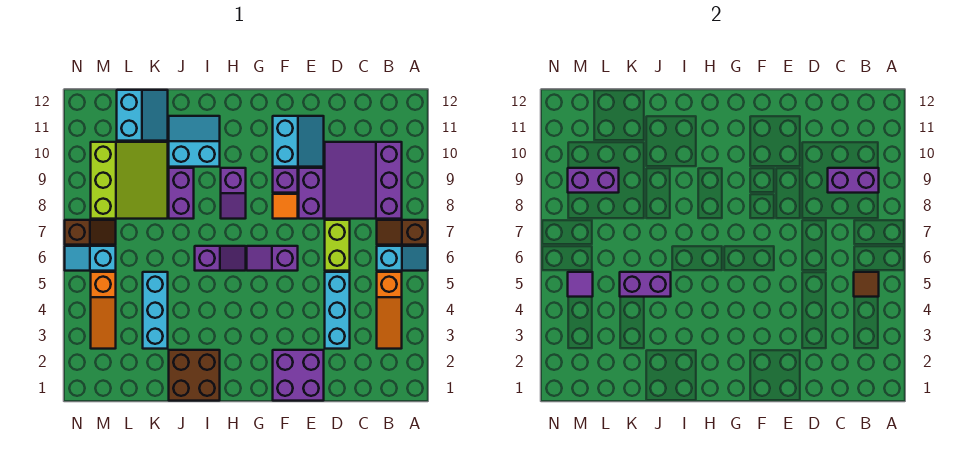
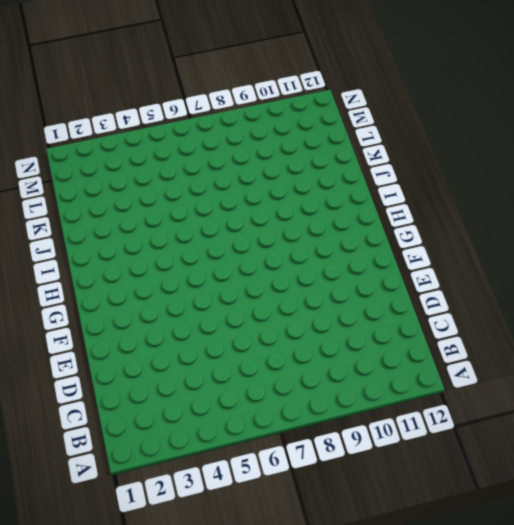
none -> cyan 1x2 slope [377,246,428,271]
none -> brown 1x2 slope [377,220,428,245]
none -> orange 1x3 slope [377,272,402,349]

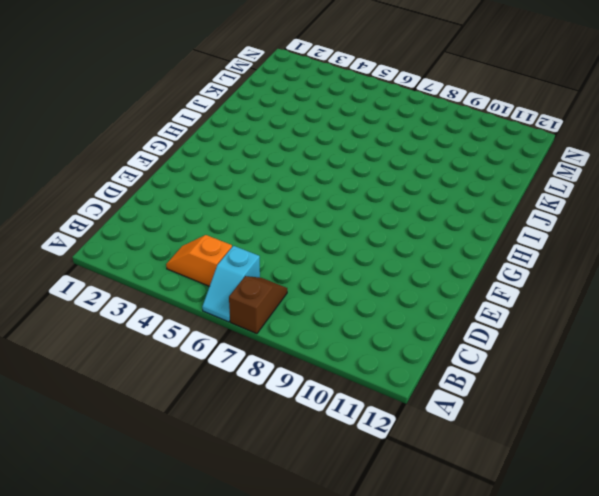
orange 1x2 slope [166,235,232,286] -> orange 1x3 slope [377,272,402,349]
none -> purple 3x3 slope [325,142,402,219]
none -> cyan 1x3 brick [325,272,350,349]
none -> lime 1x2 brick [325,220,350,271]

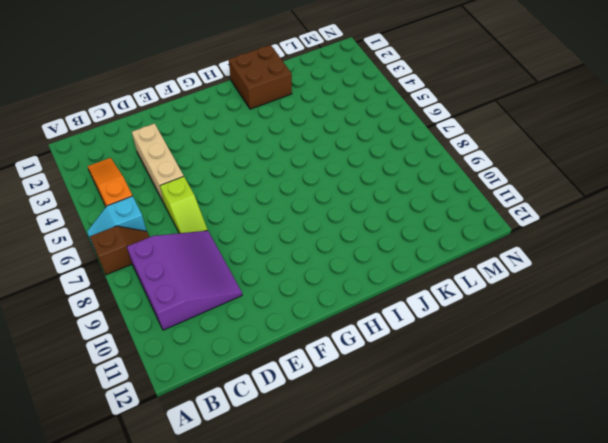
tan 1x3 brick [132,124,184,203] -> cyan 1x3 brick [325,272,350,349]
lime 1x2 slope [160,176,208,233] -> lime 1x2 brick [325,220,350,271]
none -> purple 2x2 brick [273,350,324,401]
none -> purple 1x2 brick [299,168,324,219]
none -> cyan 2x2 slope [273,116,324,167]

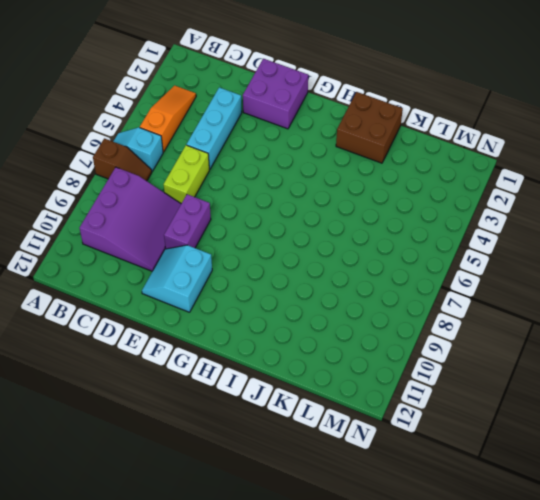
none -> purple 1x2 slope [247,246,298,271]
none -> orange 1x1 tile [273,194,298,219]
none -> purple 1x1 brick [273,168,298,193]

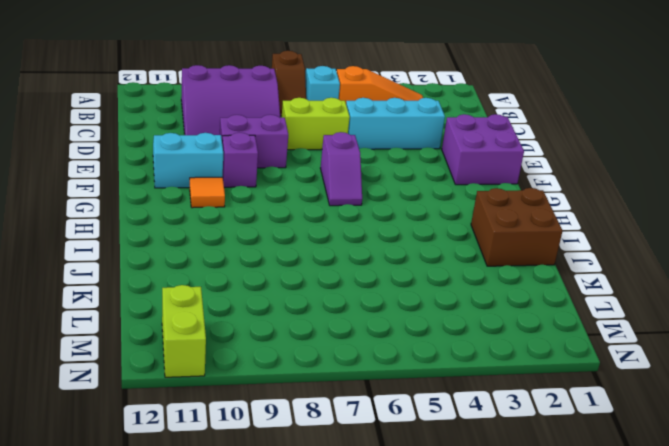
orange 1x1 tile [190,177,225,208] -> orange 1x1 tile moved to [273,194,298,219]
lime 1x2 brick [162,285,206,377] -> none
none -> purple 1x2 slope [195,246,246,271]
none -> purple 1x2 slope [221,168,246,219]
none -> cyan 2x2 slope [169,116,220,167]

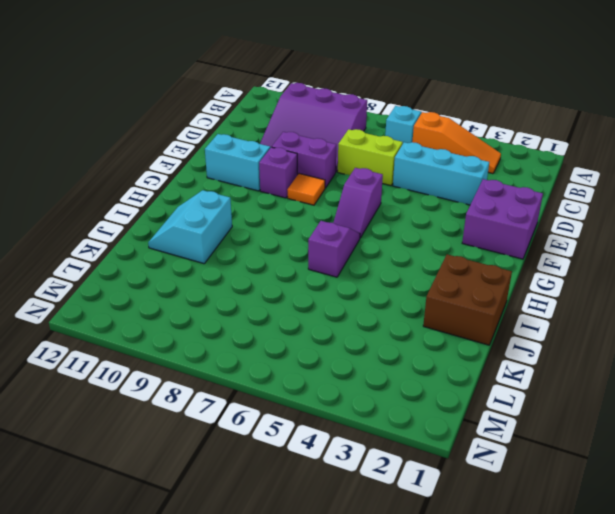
none -> brown 1x2 slope [377,220,428,245]
none -> purple 1x2 slope [221,168,246,219]
none -> purple 1x2 brick [169,168,194,219]

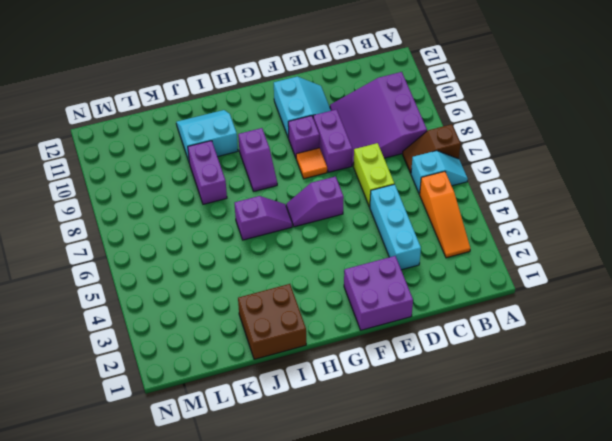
none -> cyan 1x3 brick [143,272,168,349]
none -> lime 3x3 slope [91,142,168,219]
none -> cyan 2x2 slope [117,90,168,141]

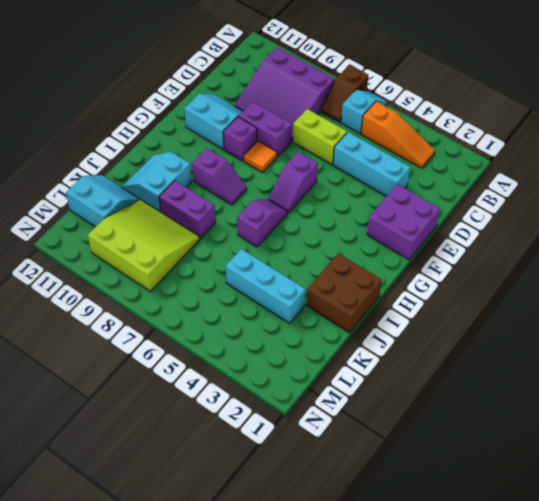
none -> orange 1x3 slope [91,272,116,349]
none -> cyan 1x2 slope [65,246,116,271]
none -> brown 1x2 slope [65,220,116,245]

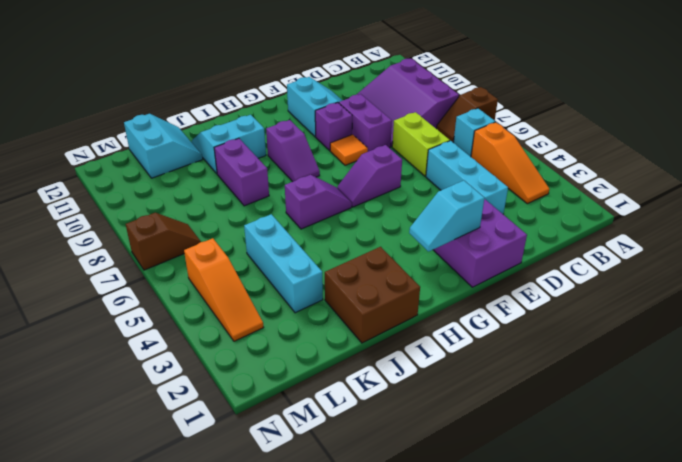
cyan 1x2 slope [409,181,484,252] -> cyan 1x2 slope moved to [65,246,116,271]
none -> lime 3x3 slope [91,142,168,219]
none -> brown 1x1 tile [854,272,879,297]
none -> purple 1x2 brick [828,168,879,193]

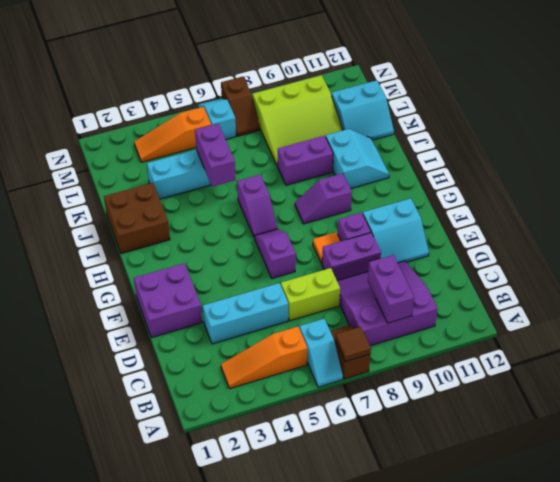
brown 1x1 tile [336,327,371,362] -> brown 1x1 tile moved to [854,272,879,297]
none -> purple 1x2 brick [568,168,619,193]
none -> purple 1x1 tile [568,272,593,297]

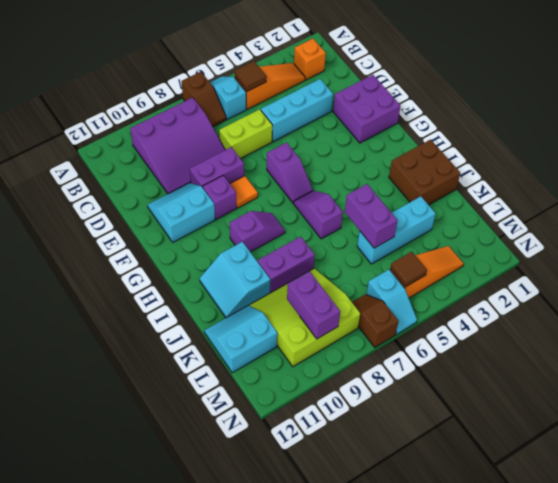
orange 1x1 brick [294,39,326,80] -> none
brown 1x1 tile [390,252,427,287] -> purple 1x1 tile [568,272,593,297]
none -> purple 1x2 brick [828,168,879,193]

